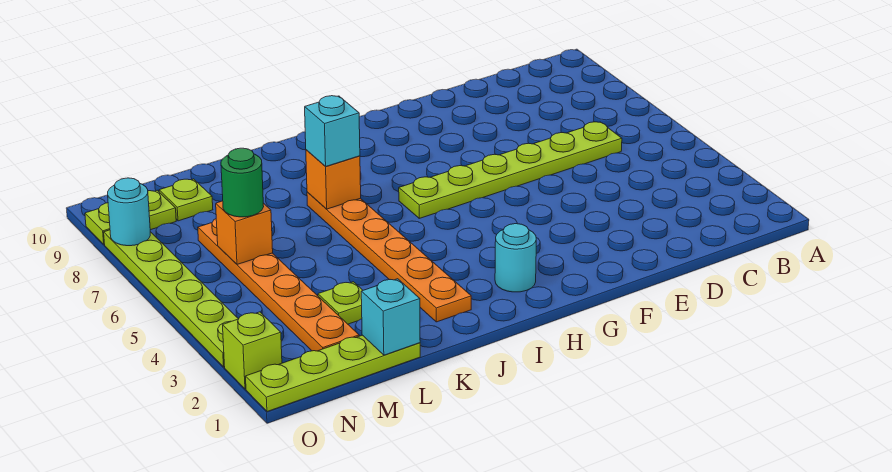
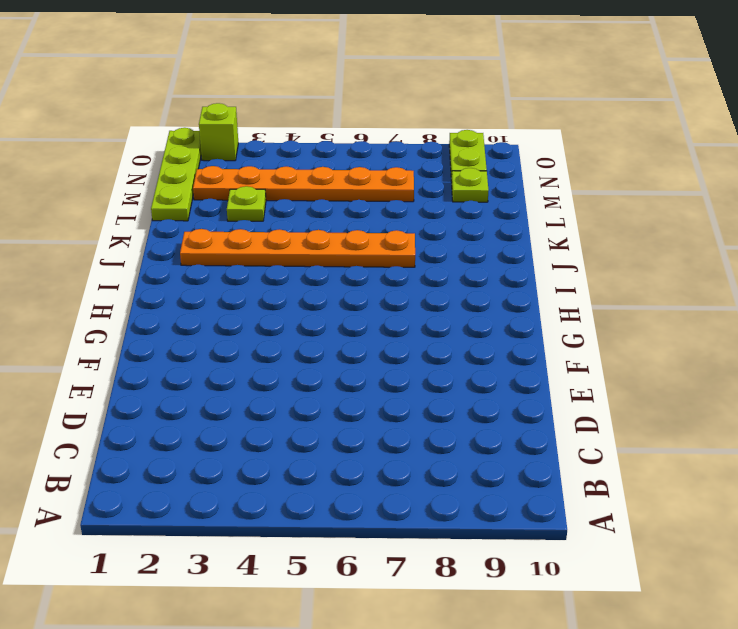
none -> lime 1x6 plate [399,122,622,218]
none -> cyan 1x1 round brick [495,224,536,292]
none -> lime 1x6 plate [104,230,238,367]

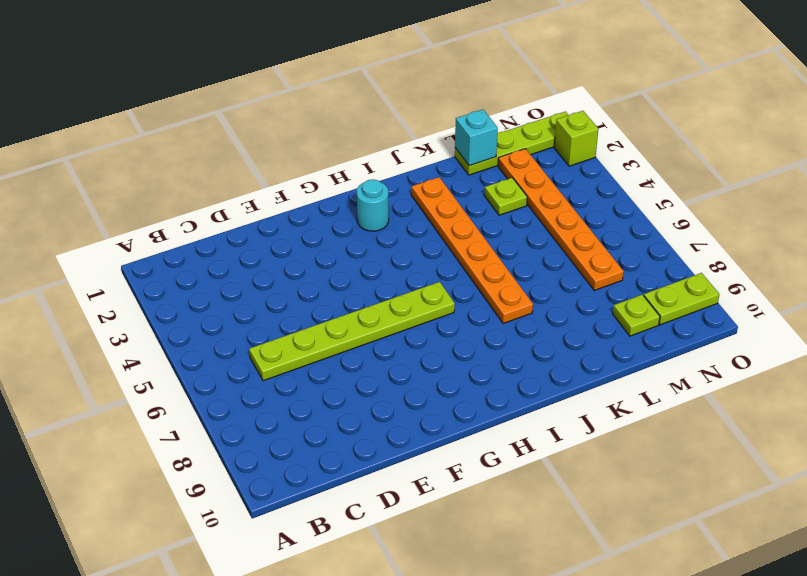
none -> lime 1x6 plate [104,230,238,367]
none -> orange 1x1 brick [306,150,361,209]
none -> orange 1x1 brick [216,201,273,264]

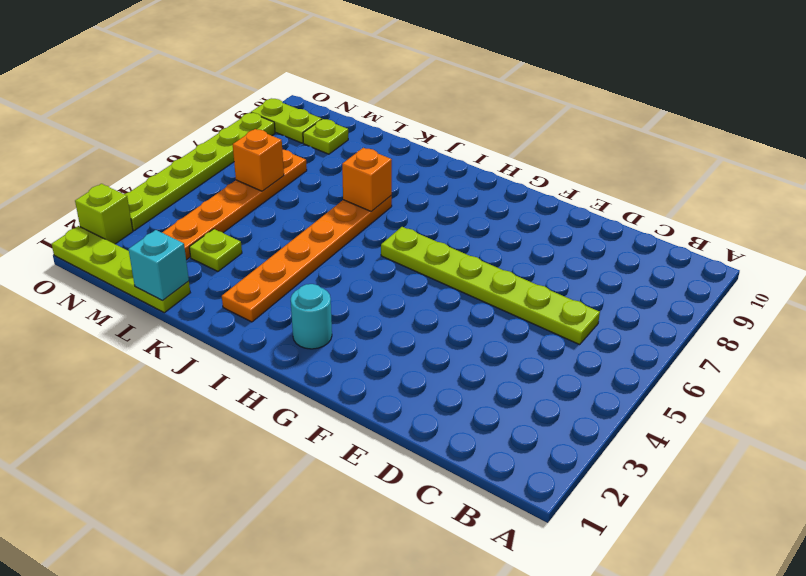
none -> cyan 1x1 round brick [108,178,150,246]
none -> cyan 1x1 brick [305,96,360,167]
none -> green 1x1 round brick [221,148,264,217]

